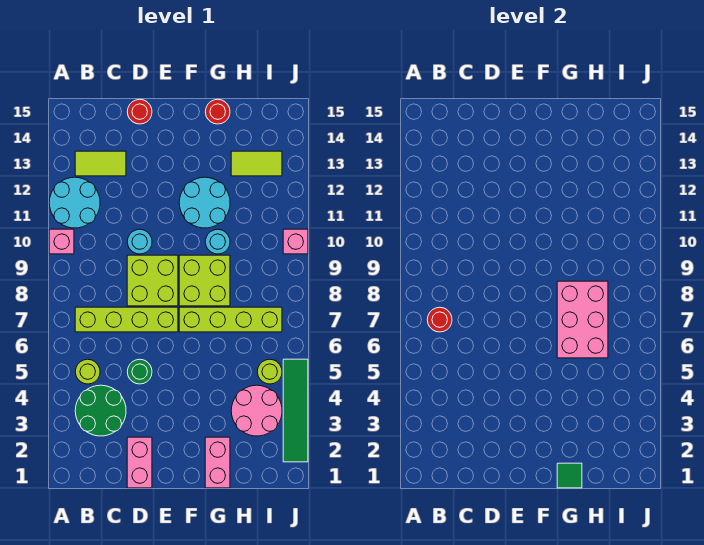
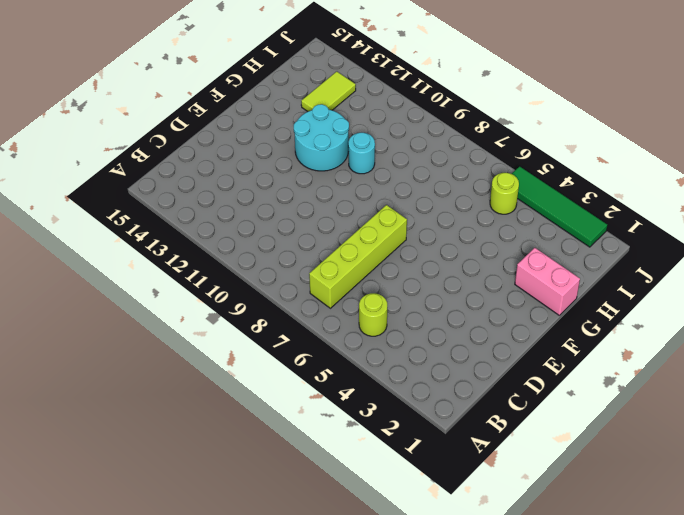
none -> pink 1x1 brick [49,229,74,254]
none -> cyan 2x2 round brick [49,177,100,228]
none -> green 2x2 round brick [75,385,126,436]

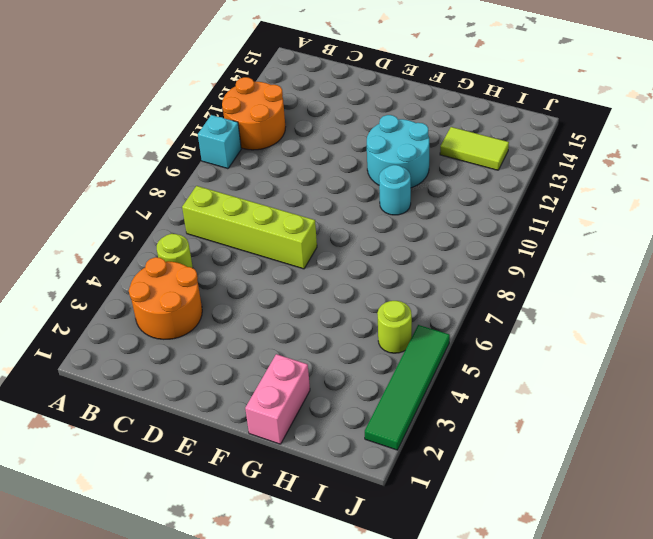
cyan 1x1 brick [198,115,241,169] -> pink 1x1 brick [49,229,74,254]
orange 2x2 round brick [222,77,285,150] -> cyan 2x2 round brick [49,177,100,228]
orange 2x2 round brick [129,257,202,339] -> green 2x2 round brick [75,385,126,436]
none -> lime 1x2 tile [75,151,126,176]
none -> pink 1x2 brick [127,437,152,488]
none -> green 1x1 round brick [127,359,152,384]

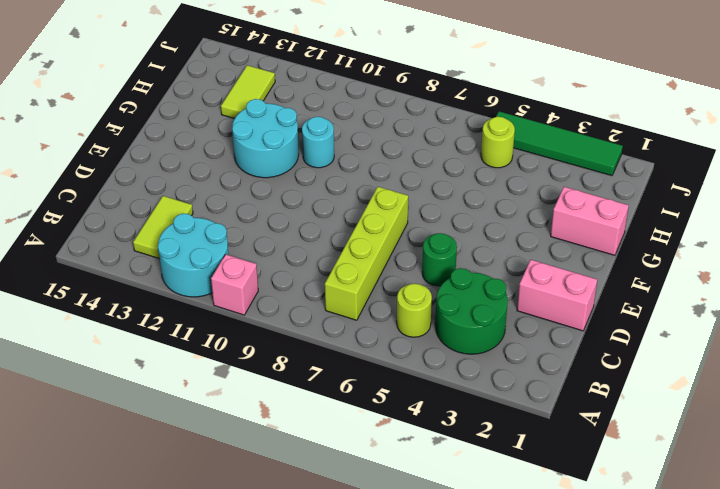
none -> lime 2x2 brick [127,255,178,306]
none -> cyan 1x1 round brick [127,229,152,254]
none -> red 1x1 round brick [127,99,152,124]

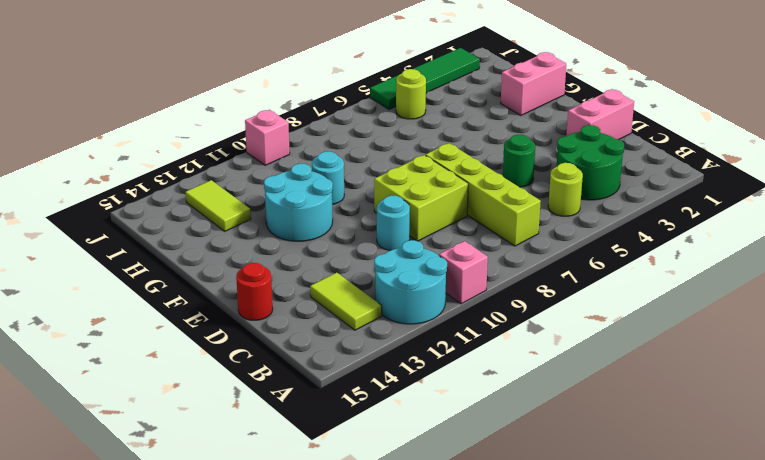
none -> lime 1x4 brick [179,307,282,332]
none -> lime 2x2 brick [179,255,230,306]
none -> red 1x1 round brick [205,99,230,124]

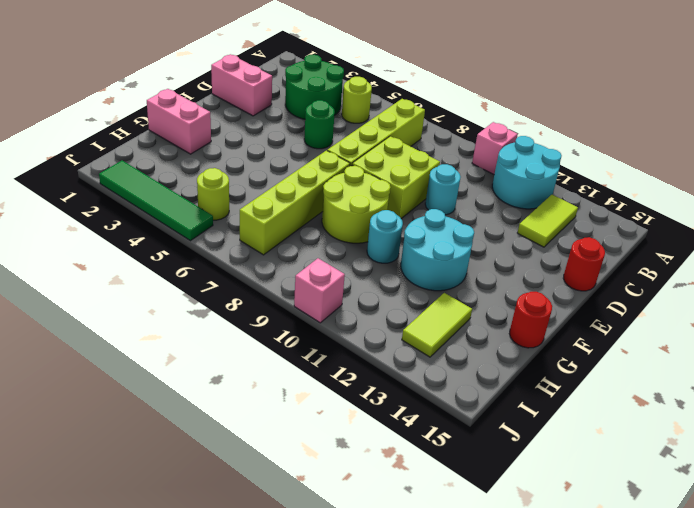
lime 2x2 round brick [322,166,391,243] -> lime 2x2 brick [179,255,230,306]
none -> pink 2x2 round brick [231,385,282,436]
none -> red 1x1 round brick [427,307,452,332]
none -> green 1x1 tile [557,463,582,488]

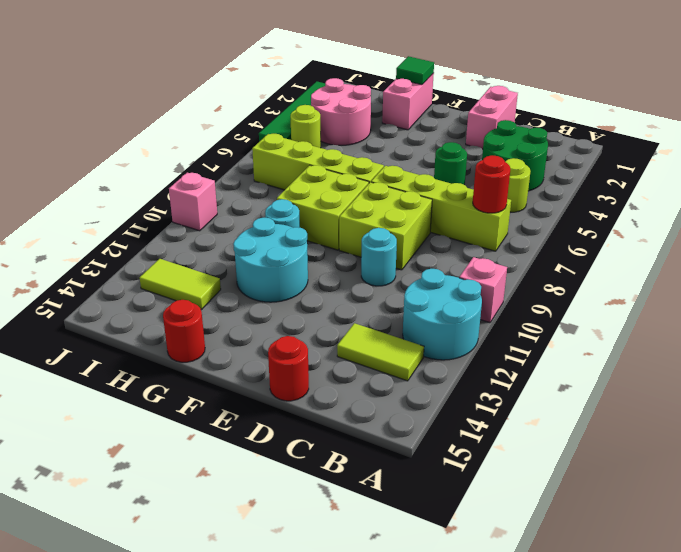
none -> pink 2x3 brick [557,281,608,358]

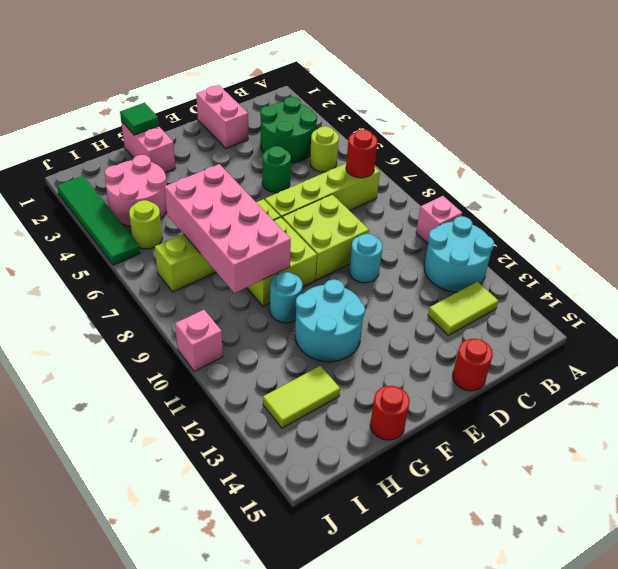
pink 2x4 brick [165,164,291,293] -> pink 2x3 brick [557,281,608,358]

